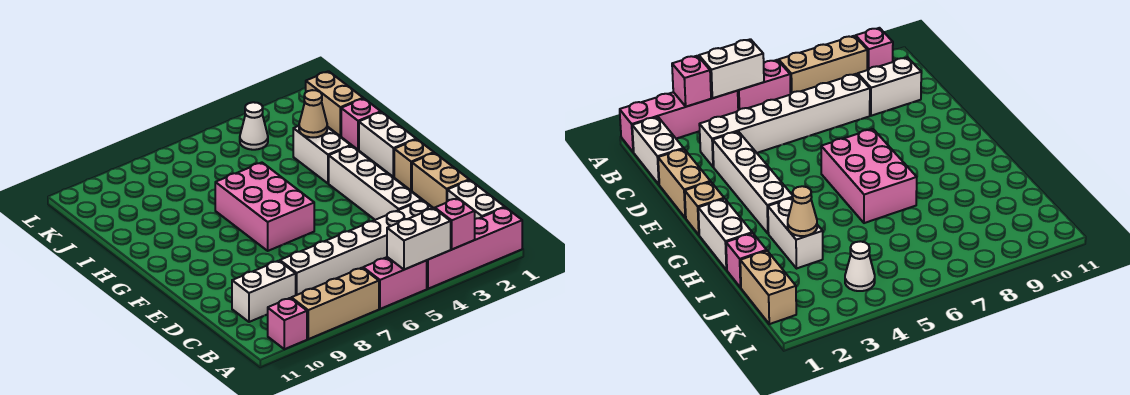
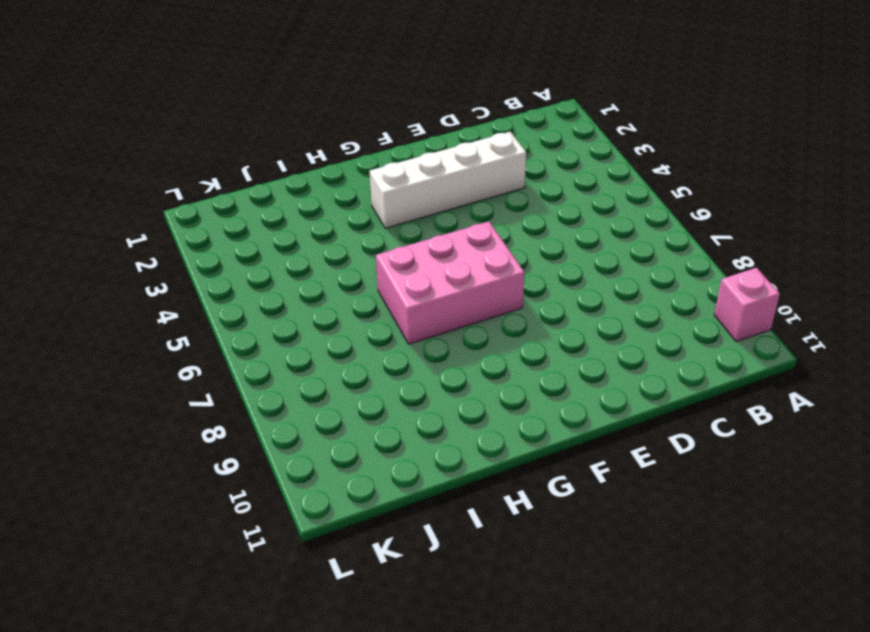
none -> pink 1x4 brick [426,207,522,289]
none -> pink 1x2 brick [363,257,427,309]
none -> tan 1x3 brick [291,268,379,339]

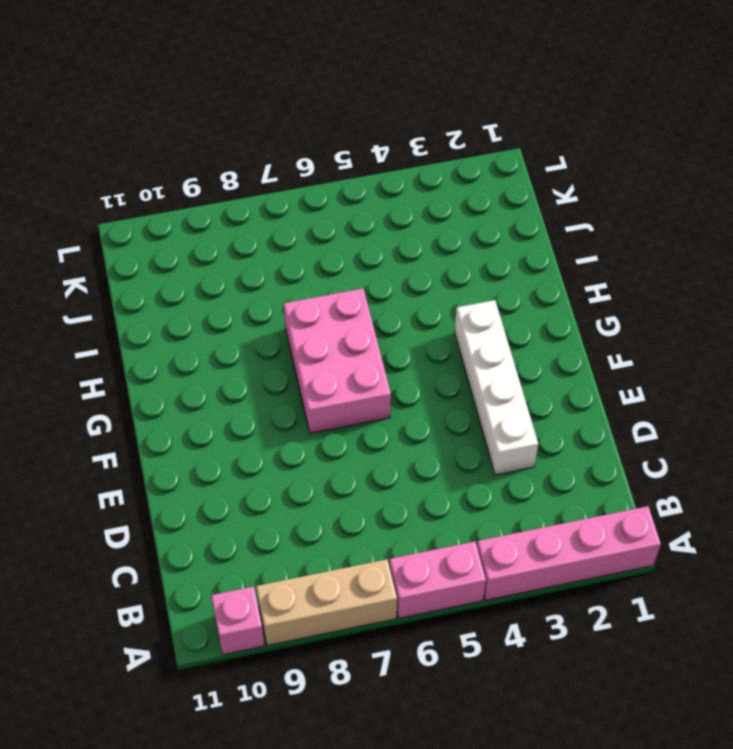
none -> white 1x2 brick [447,180,505,219]
none -> white 1x6 brick [280,200,433,295]
none -> white 1x2 brick [232,261,296,322]

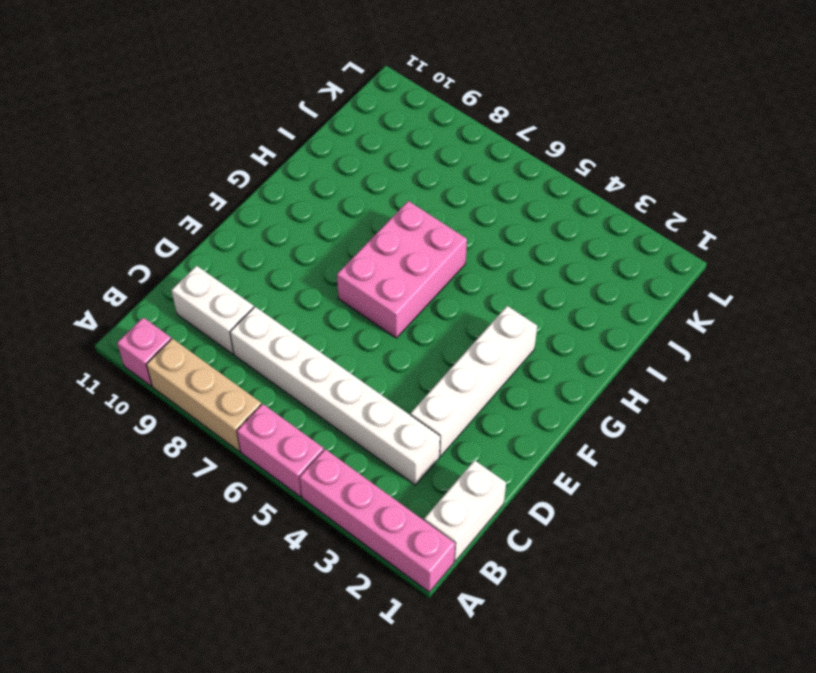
none -> tan 1x2 brick [412,153,469,209]
none -> tan 1x1 brick [394,139,434,191]
none -> white 1x2 brick [359,112,416,177]

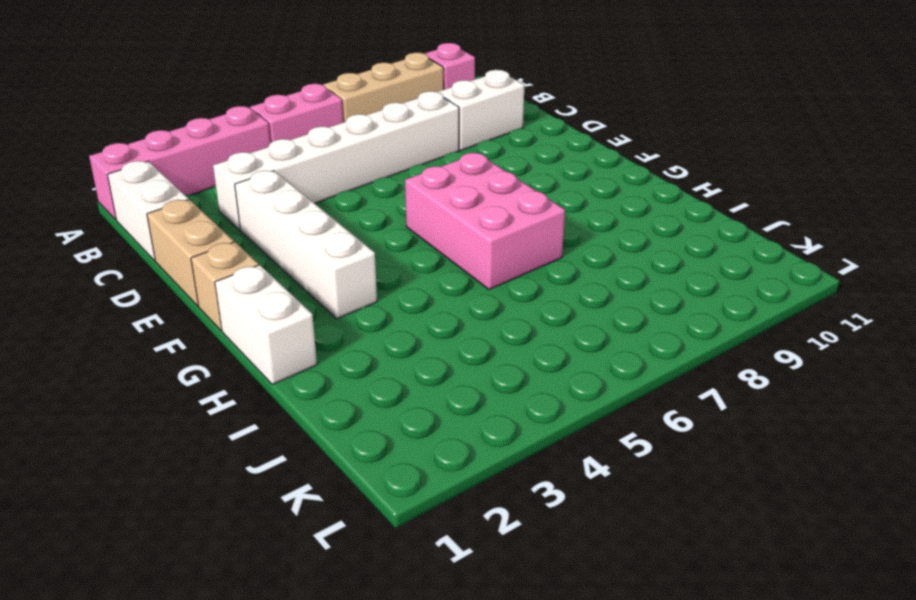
none -> white 1x2 brick [293,126,351,183]
none -> pink 1x1 brick [341,99,381,150]
none -> tan 1x2 brick [306,71,363,136]

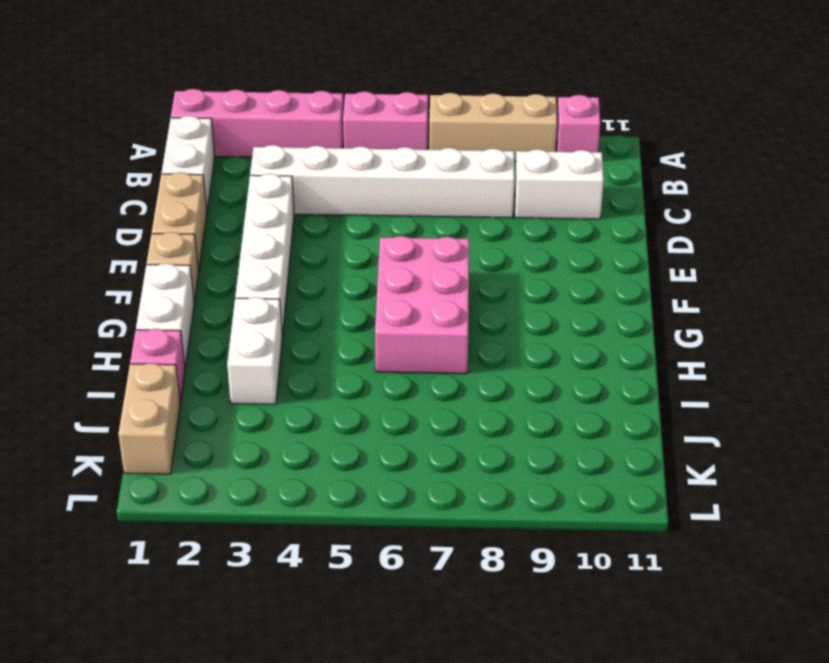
none -> white 1x1 cone [240,102,268,150]
none -> pink 1x1 brick [435,198,475,249]
none -> white 1x2 brick [387,208,451,270]

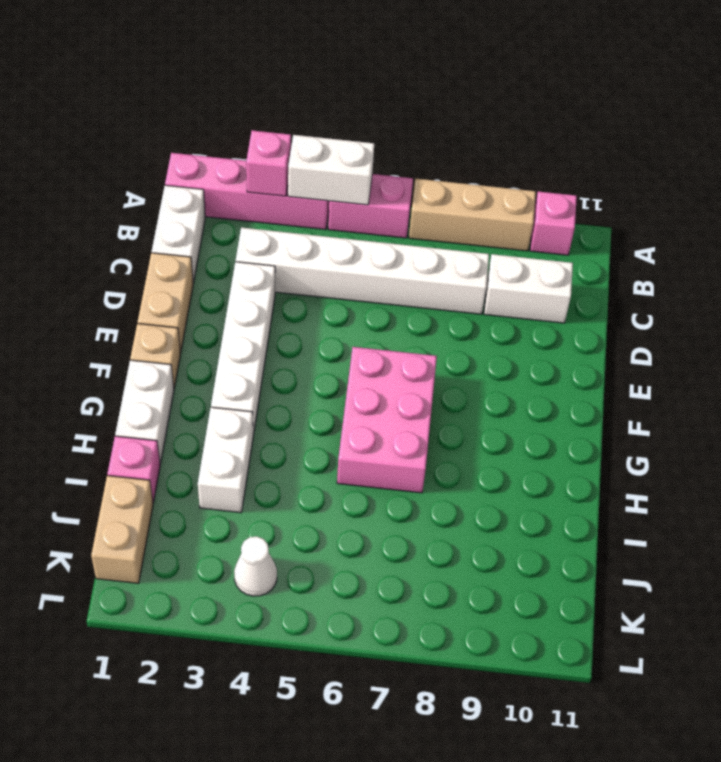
none -> tan 1x1 cone [299,90,327,137]

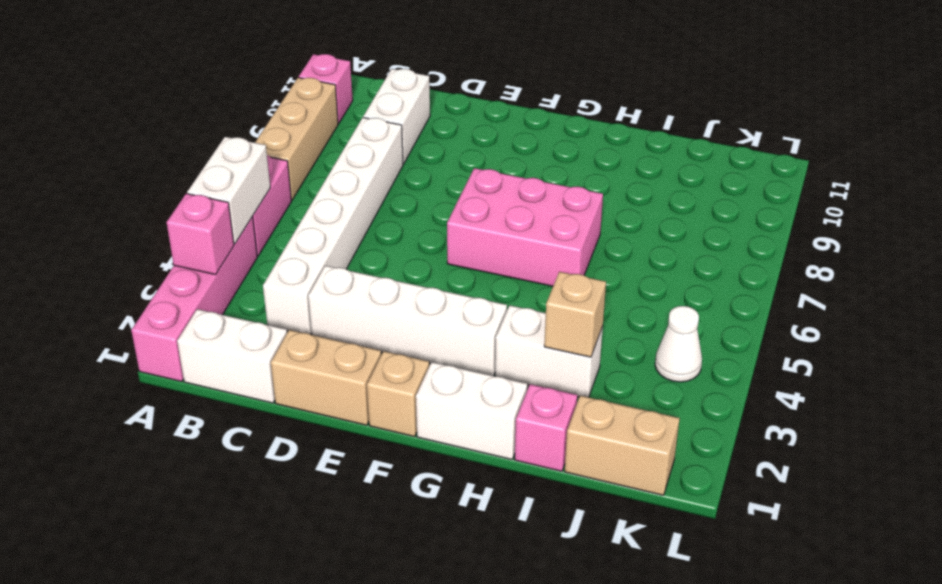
tan 1x1 brick [544,272,606,357] -> tan 1x1 cone [299,90,327,137]

